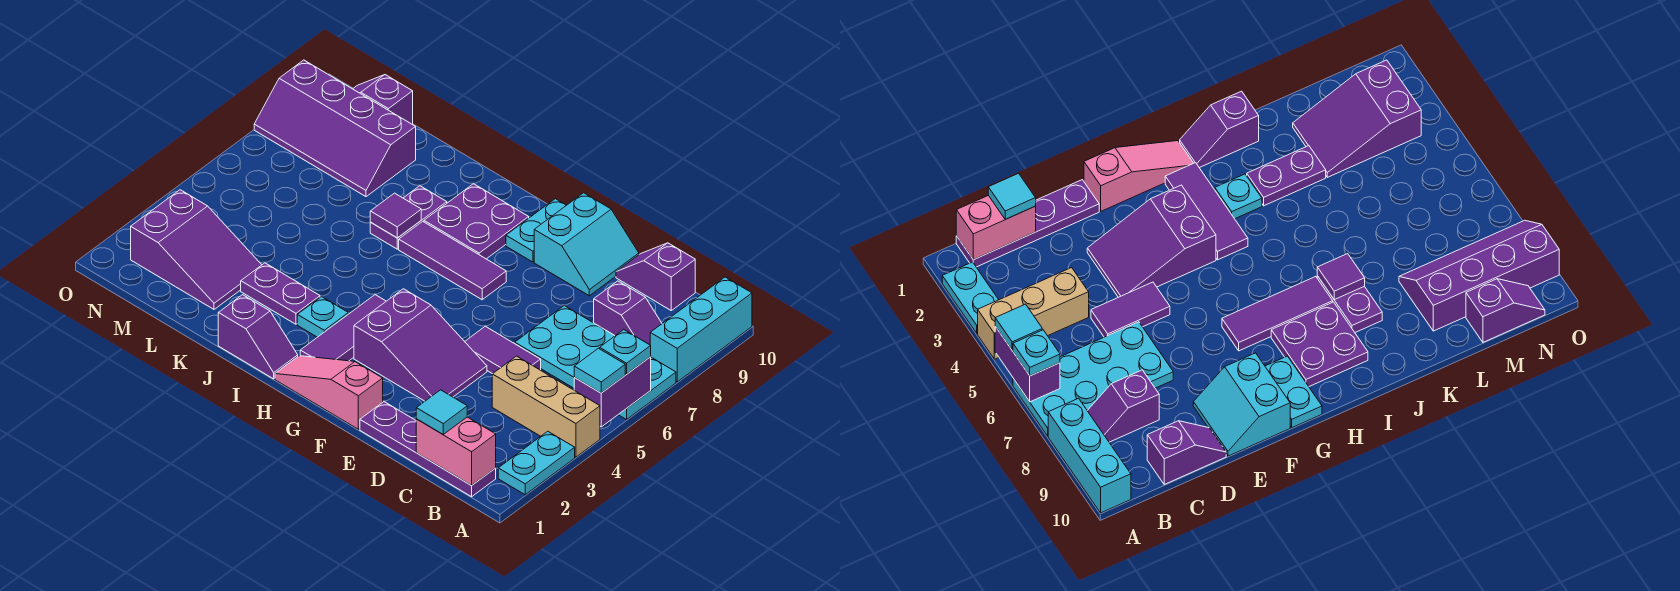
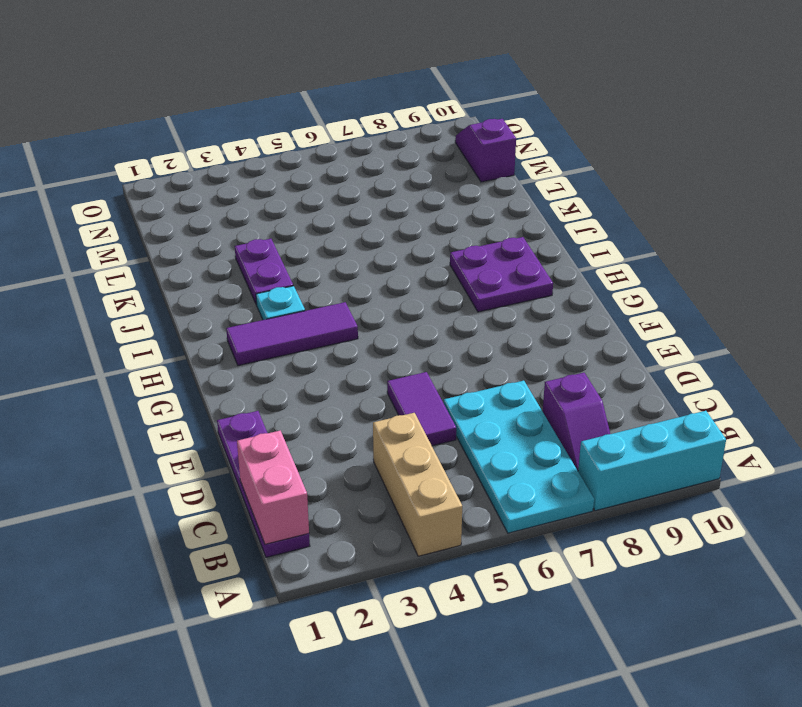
none -> cyan 1x2 plate [498,431,575,495]
none -> purple 1x2 slope [616,243,695,310]
none -> purple 2x3 slope [354,289,487,401]

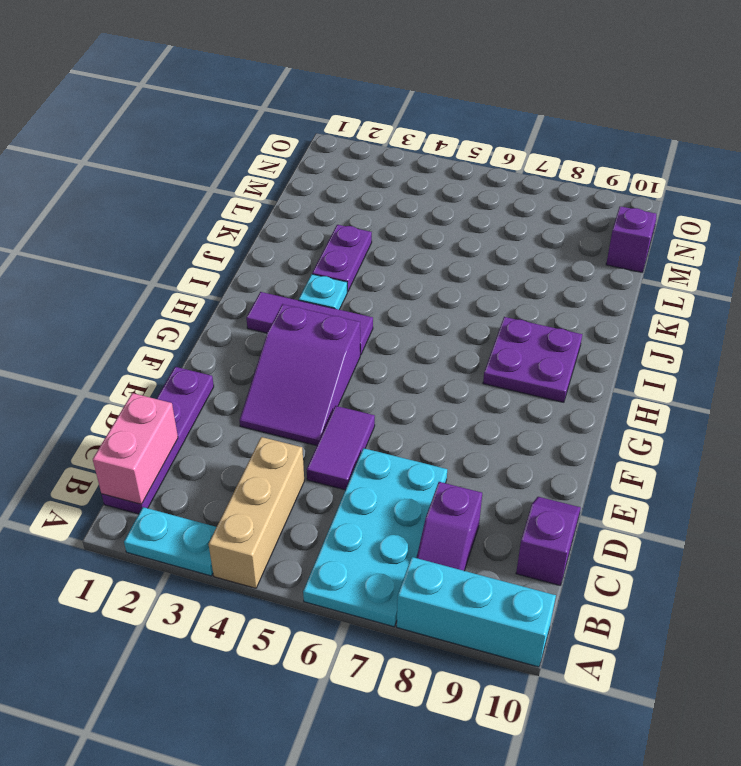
none -> cyan 2x2 slope [534,193,639,296]
none -> pink 1x3 slope [275,356,383,429]
none -> purple 1x3 tile [399,221,506,300]

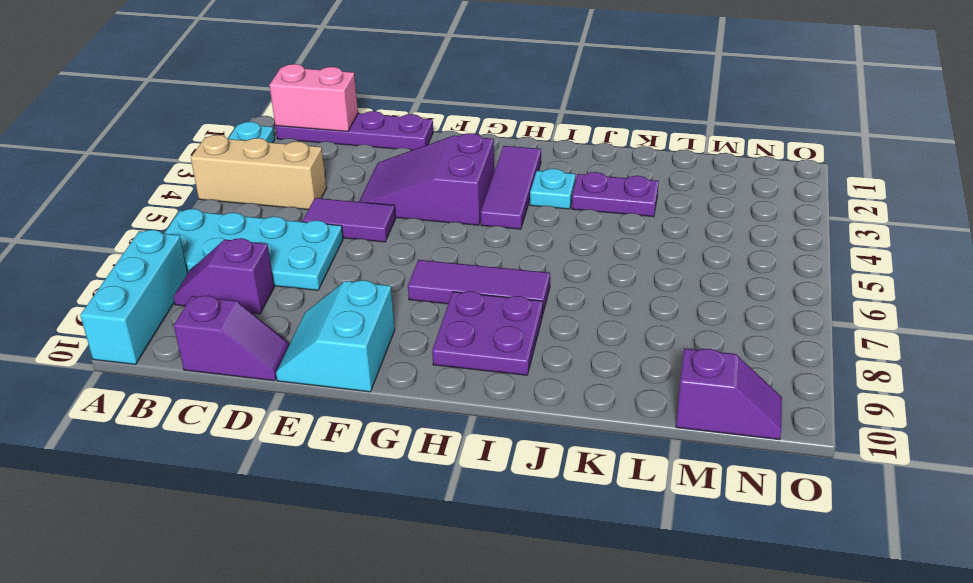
none -> pink 1x3 slope [275,356,383,429]
none -> cyan 1x2 plate [506,199,566,262]
none -> purple 1x2 slope [218,295,298,379]

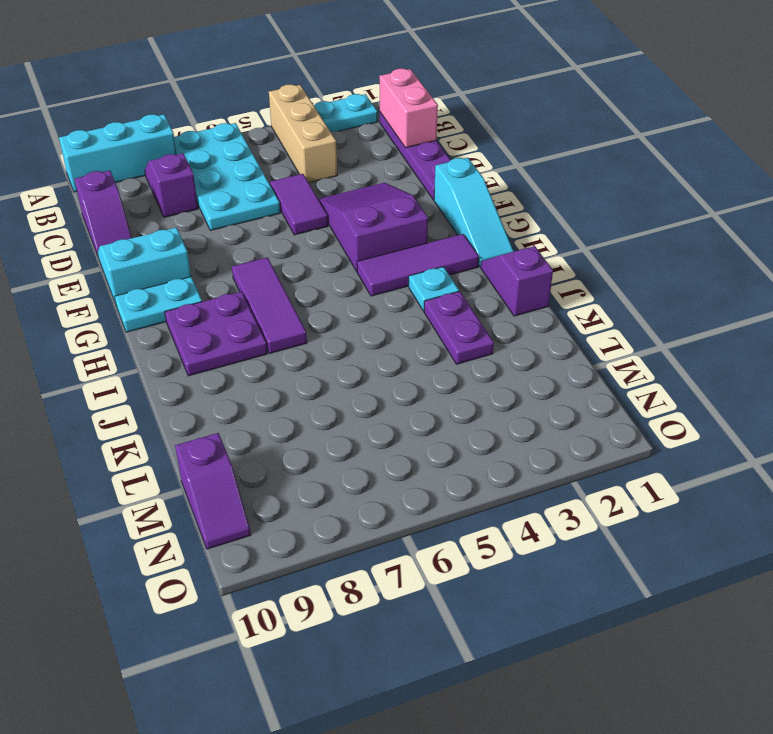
cyan 1x3 slope [434,158,514,267] -> pink 1x3 slope [275,356,383,429]
none -> purple 1x2 plate [370,186,447,249]
none -> purple 2x3 slope [131,190,261,309]
none -> purple 2x4 slope [254,60,416,197]

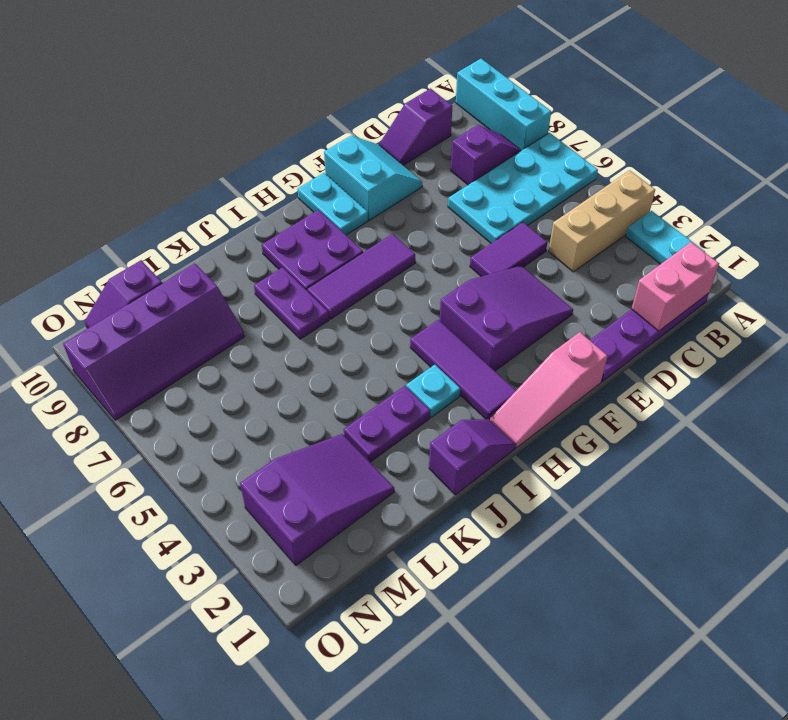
none -> purple 1x2 brick [574,357,651,427]
none -> purple 1x1 tile [370,193,421,238]
none -> cyan 1x1 tile [574,348,625,393]

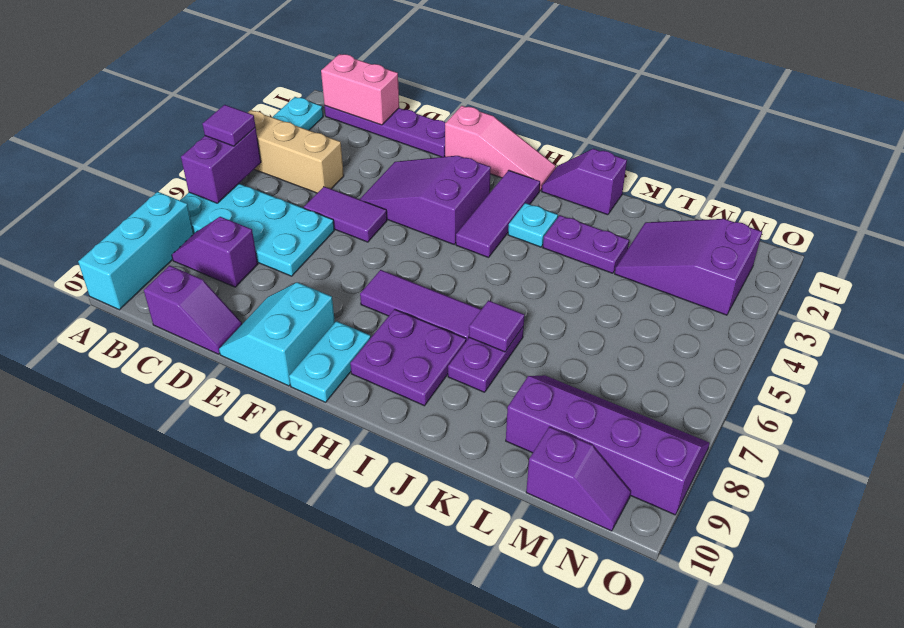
purple 1x1 tile [203,105,256,146] -> cyan 1x1 tile [574,348,625,393]
none -> cyan 1x1 plate [600,330,651,374]
none -> cyan 1x1 tile [416,390,467,434]

